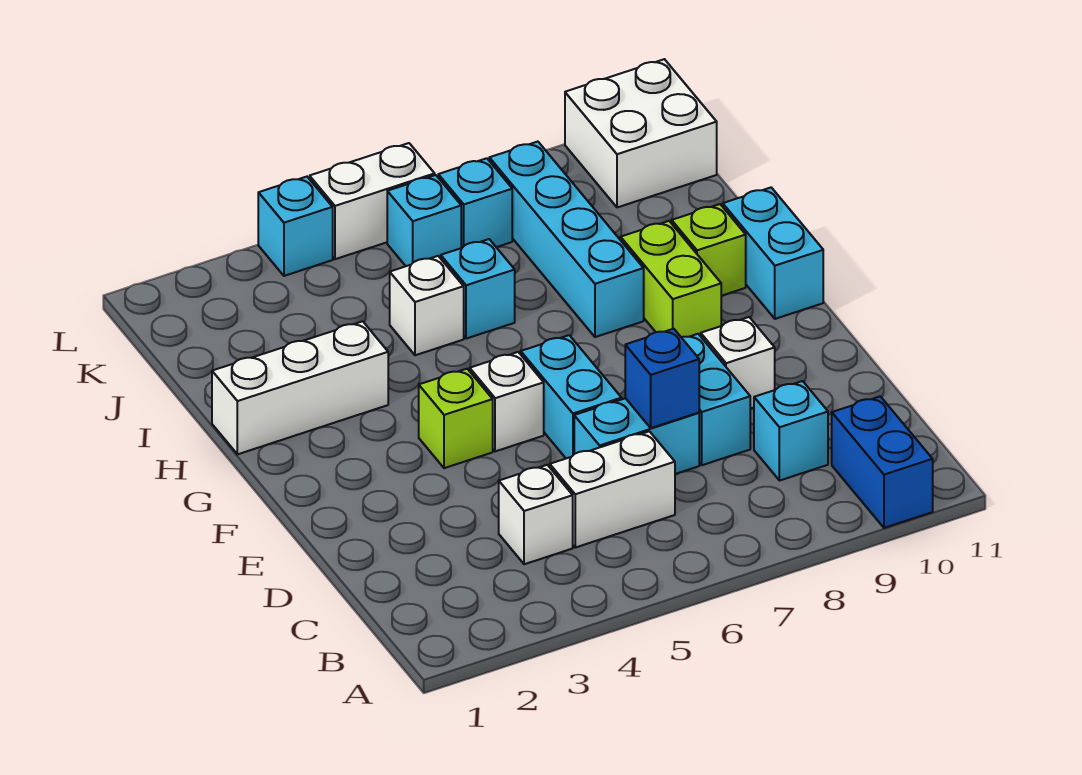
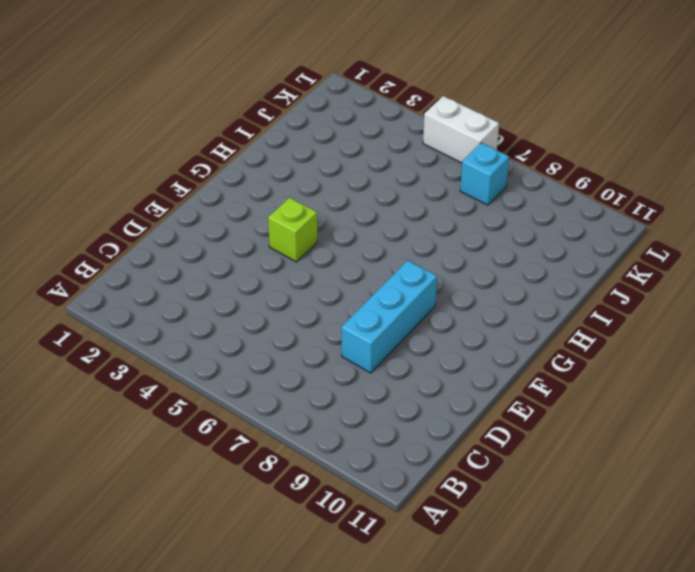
cyan 1x3 brick [342,260,437,373] -> cyan 1x2 brick [681,334,750,465]
none -> blue 1x2 brick [832,396,933,528]
none -> white 1x1 brick [499,465,573,564]
none -> white 1x2 brick [550,431,675,548]

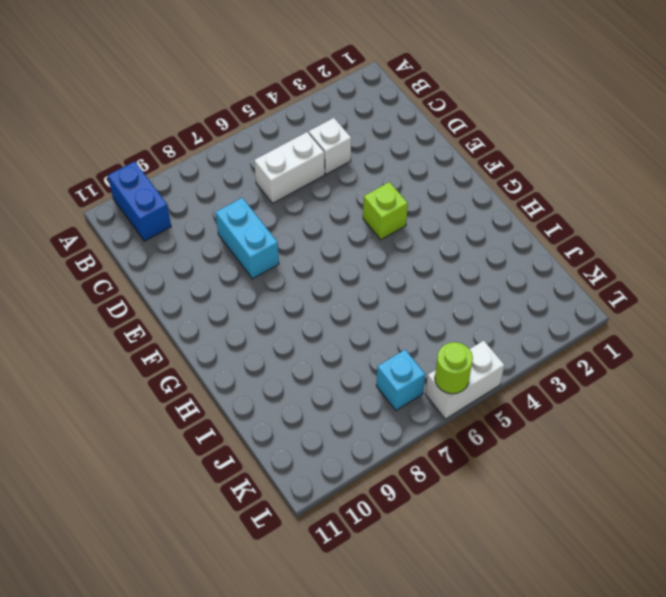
lime 1x1 round brick [435,342,473,394] -> none
none -> cyan 1x1 brick [754,381,828,481]
none -> cyan 1x2 brick [574,398,699,474]
none -> cyan 1x2 brick [521,335,622,458]

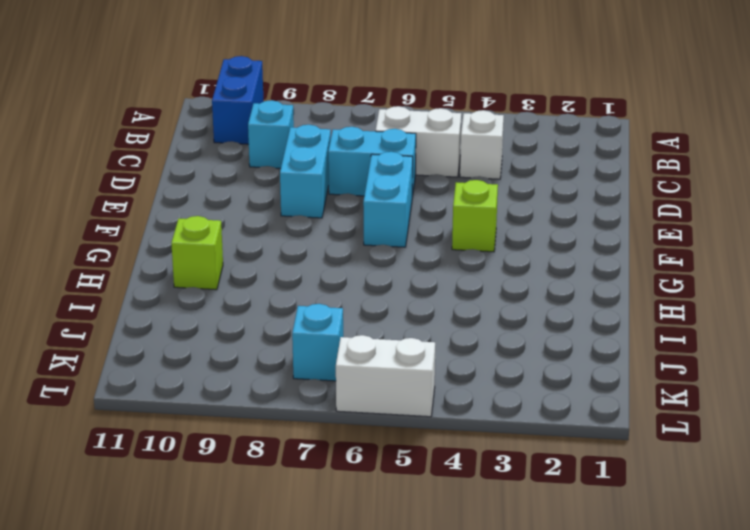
none -> white 1x1 brick [701,317,775,409]
none -> white 1x1 brick [470,352,544,451]
none -> lime 1x2 brick [621,221,721,337]

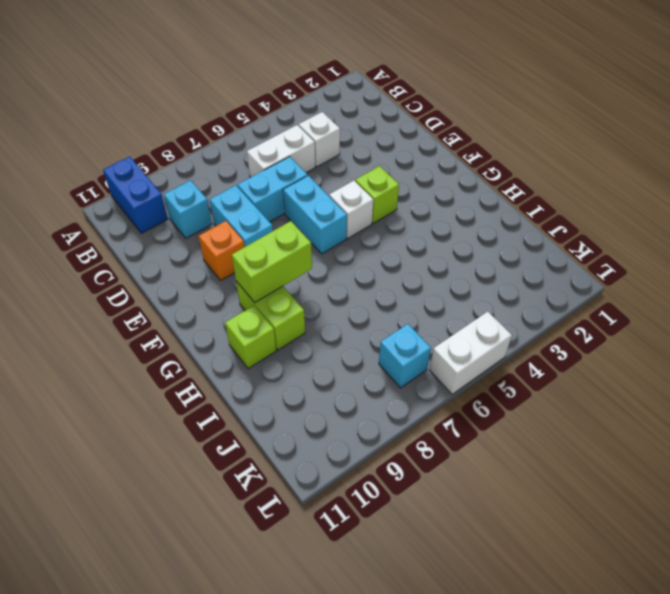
orange 1x1 brick [199,221,245,280] -> white 1x1 brick [701,317,775,409]
lime 1x2 brick [232,221,312,303] -> none
none -> cyan 1x2 brick [723,188,823,319]
none -> white 1x3 brick [212,321,388,454]
none -> cyan 1x4 brick [489,142,644,337]

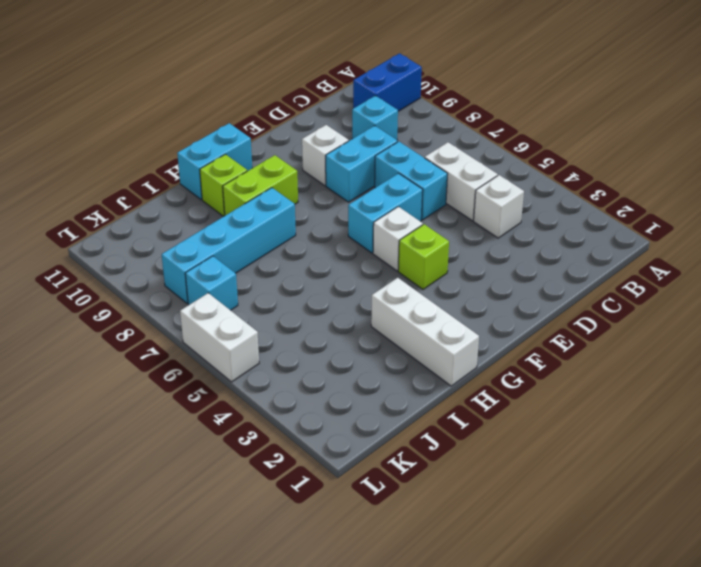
none -> white 1x1 brick [390,256,464,355]
none -> cyan 1x1 brick [441,239,515,339]
none -> cyan 1x1 brick [387,175,461,266]

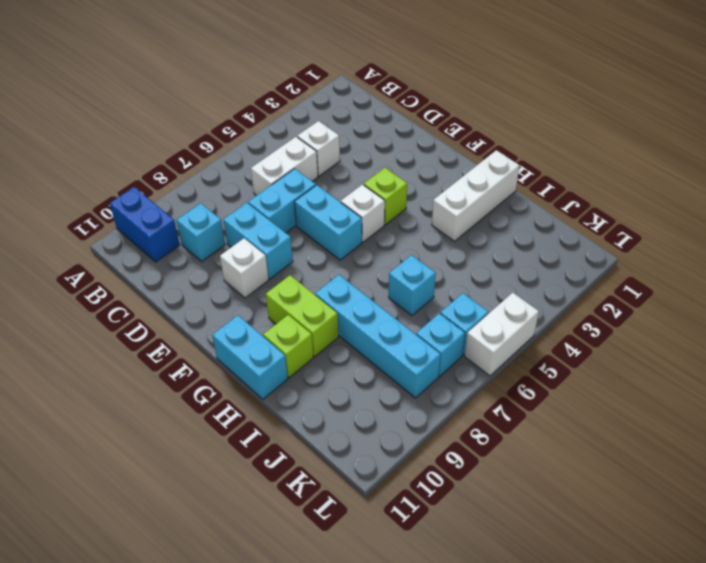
none -> white 1x1 brick [390,256,464,355]
none -> white 2x2 brick [565,59,717,207]
none -> cyan 1x1 brick [258,177,333,276]

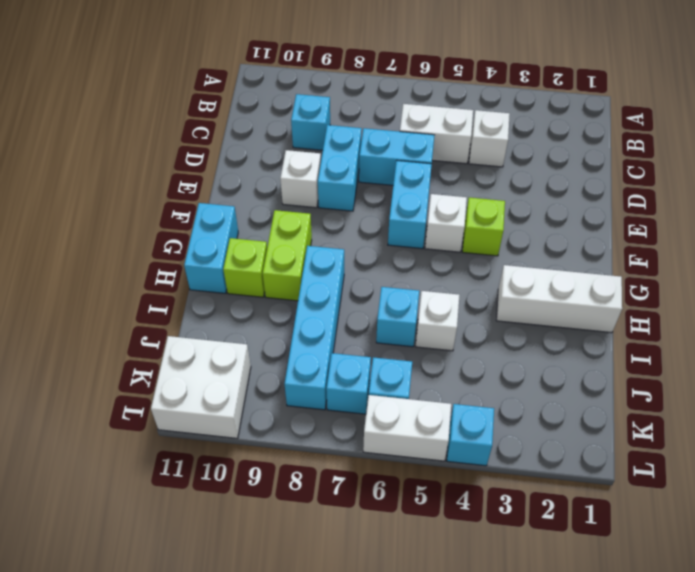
none -> blue 1x2 brick [832,396,933,528]
none -> blue 1x1 brick [625,329,699,428]

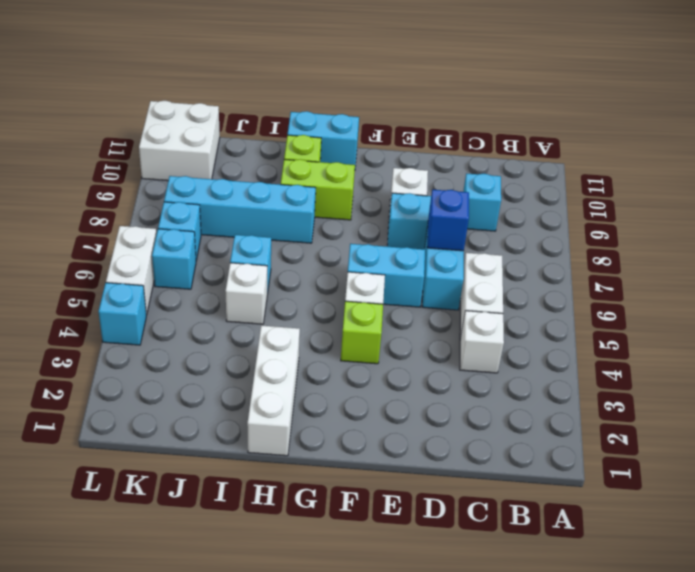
none -> blue 1x2 brick [832,396,933,528]

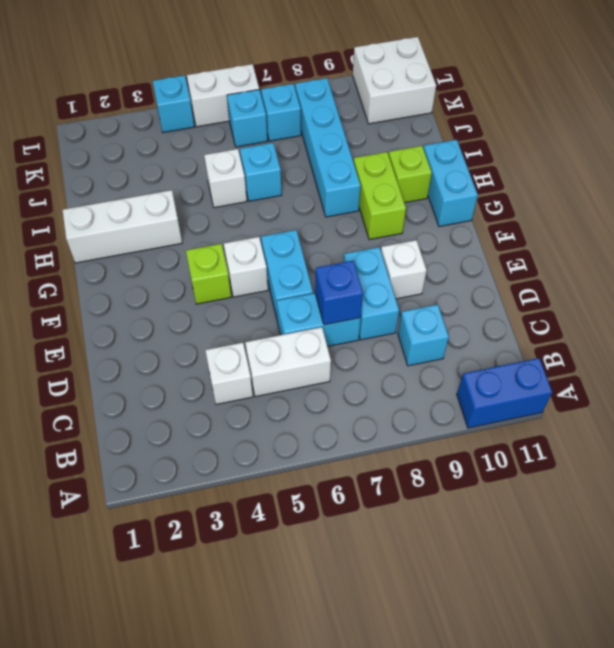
blue 1x2 brick [457,358,552,428] -> blue 1x2 brick turned to [832,396,933,528]

